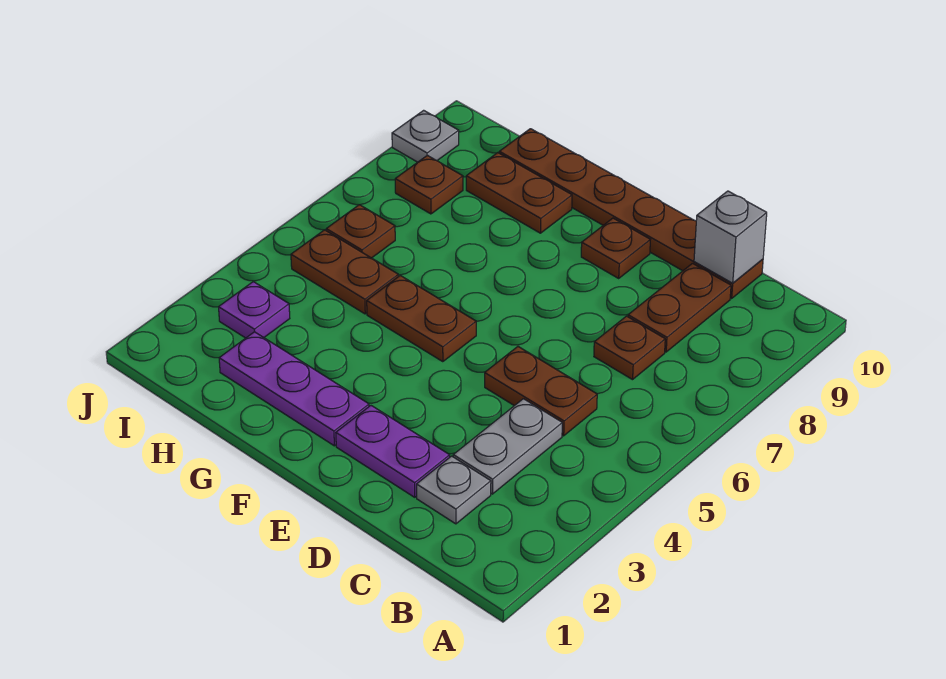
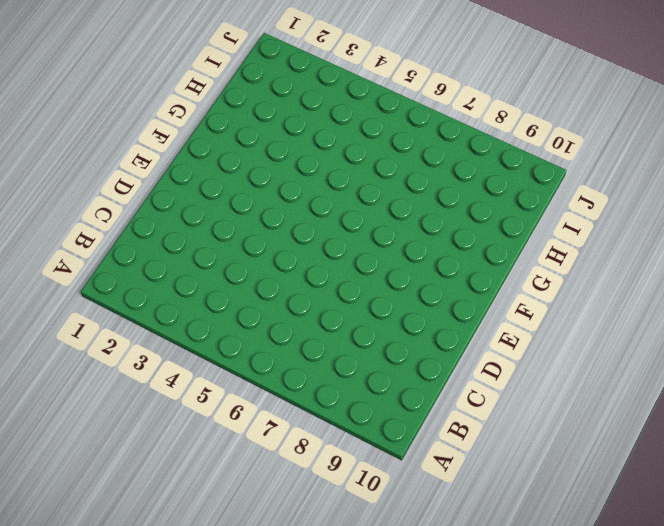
none -> grey 1x1 plate [417,456,491,524]
none -> grey 1x2 plate [453,399,562,494]
none -> brown 1x2 plate [485,347,597,436]

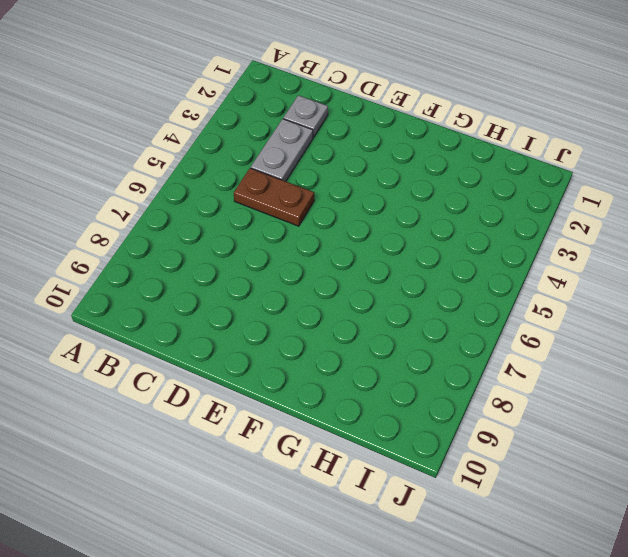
none -> brown 1x1 plate [594,316,665,380]
none -> brown 1x2 plate [628,263,731,352]
none -> brown 1x6 plate [499,129,763,299]

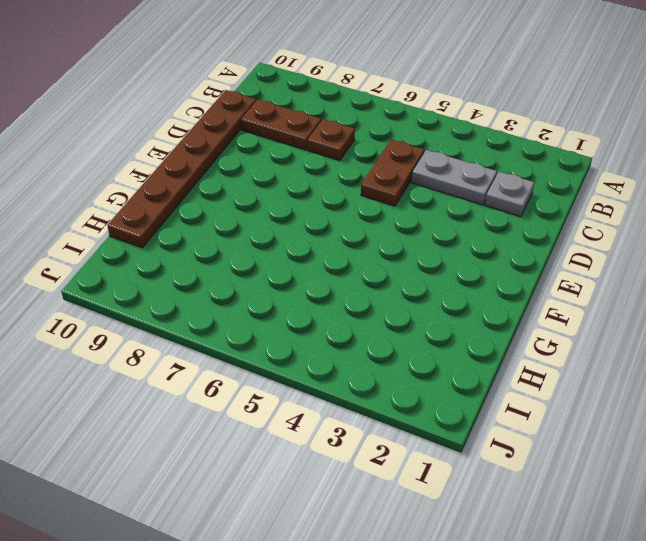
none -> purple 1x2 plate [336,406,450,497]
none -> brown 1x1 plate [581,218,650,278]
none -> purple 1x3 plate [219,332,369,446]

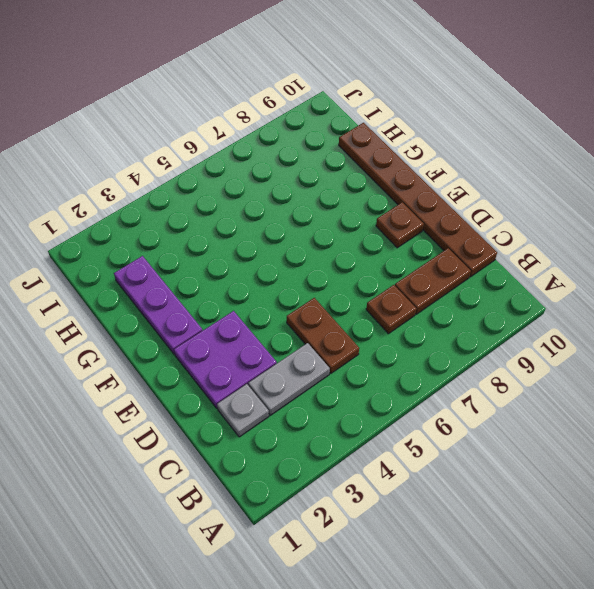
purple 2x2 plate [174,311,277,408] -> purple 1x2 plate [336,406,450,497]
none -> brown 1x2 plate [367,276,476,362]
none -> brown 1x2 plate [466,153,572,233]
none -> brown 1x2 plate [291,230,398,314]

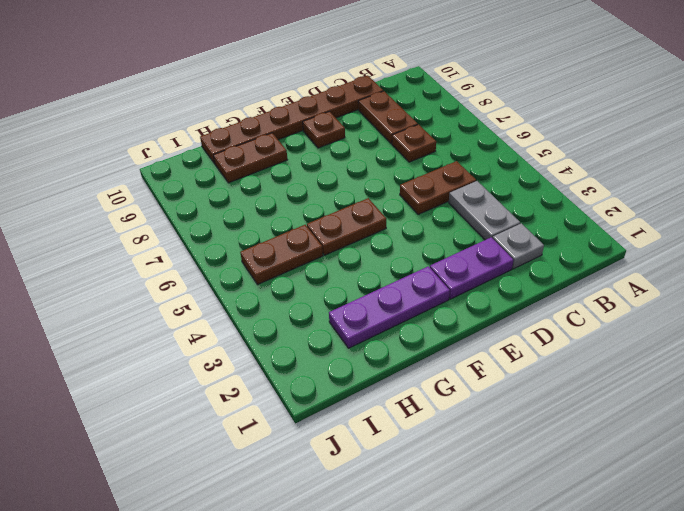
none -> purple 1x1 plate [219,282,290,338]
none -> brown 1x1 plate [326,205,395,258]
none -> brown 1x1 plate [395,155,463,214]

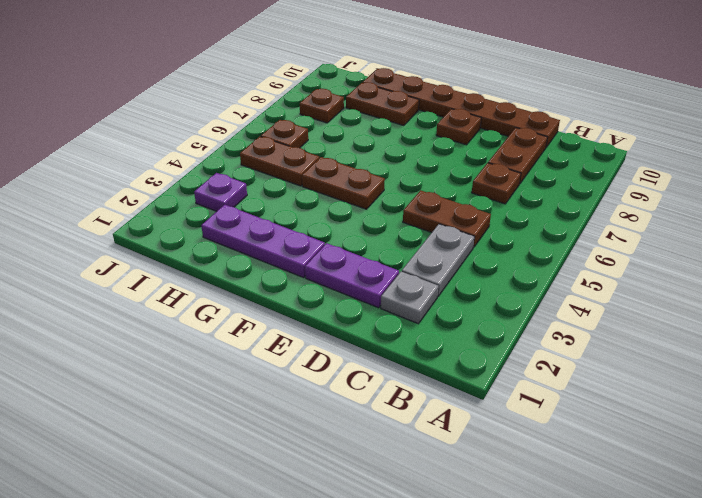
none -> grey 1x1 plate [392,110,459,162]
none -> grey 1x1 brick [694,191,767,283]

